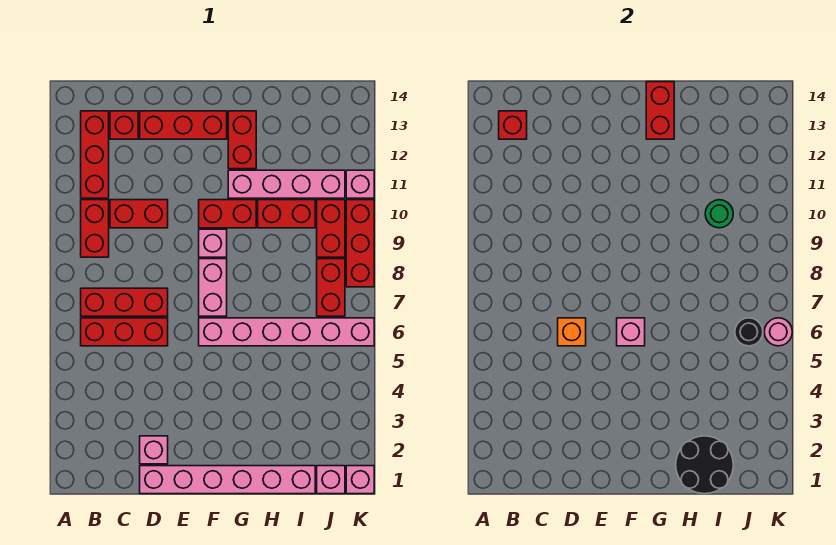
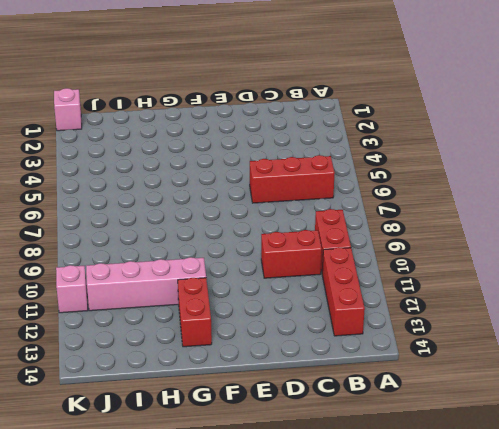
none -> red 1x3 brick [81,288,168,316]
none -> red 1x1 brick [110,111,138,139]
none -> pink 1x6 brick [140,466,315,494]
none -> pink 1x1 brick [140,436,168,464]

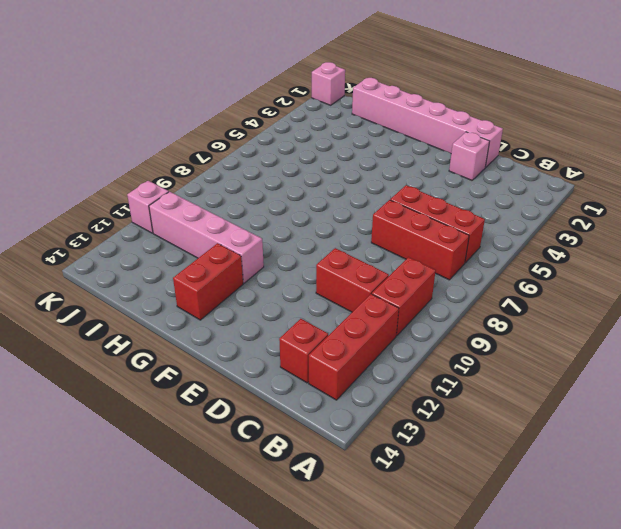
none -> red 1x3 brick [140,111,227,139]
none -> pink 1x6 brick [199,318,374,346]
none -> pink 1x2 brick [199,259,227,316]
none -> pink 1x1 brick [199,229,227,257]

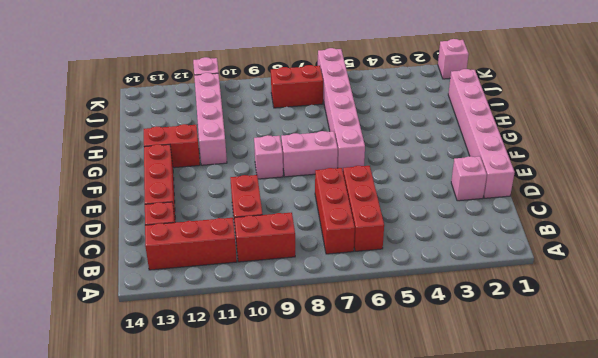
none -> red 1x2 brick [199,200,256,228]
none -> red 1x2 brick [258,200,315,228]
none -> pink 1x1 brick [317,466,345,494]
none -> red 1x2 brick [317,200,345,257]

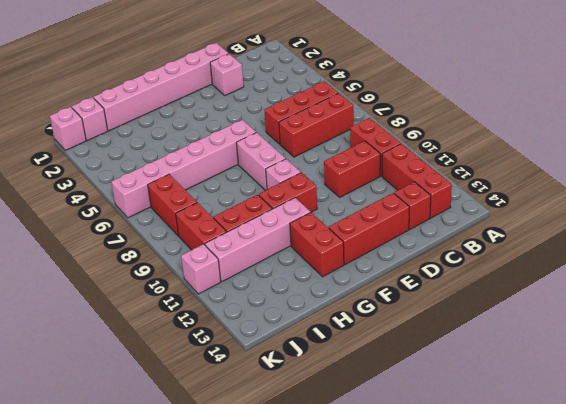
none -> red 1x3 brick [346,200,374,287]
none -> red 1x1 brick [499,111,527,139]
none -> orange 1x1 brick [558,318,586,346]
none -> pink 1x1 brick [617,318,645,346]

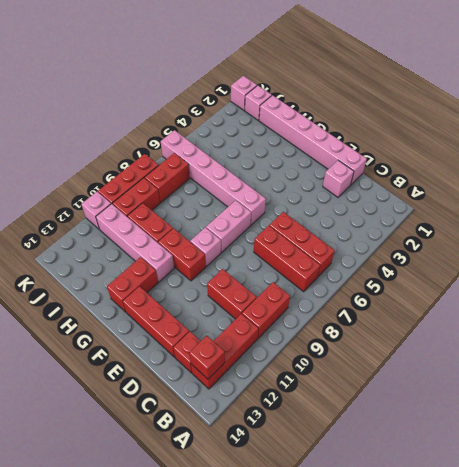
none -> orange 1x1 brick [558,318,586,346]
none -> pink 1x1 brick [617,318,645,346]
none -> red 1x2 brick [646,82,674,139]
none -> black 2x2 round brick [676,436,733,494]

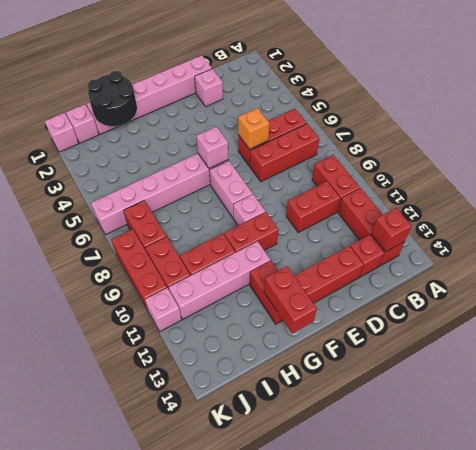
none -> green 1x1 round brick [705,200,733,228]
none -> black 1x1 round brick [735,318,763,346]
none -> pink 1x1 round brick [764,318,792,346]

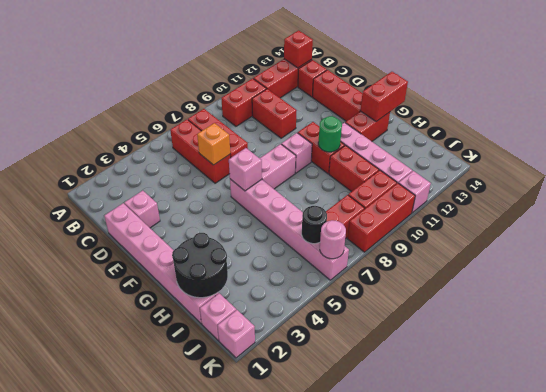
green 1x1 round brick [318,116,342,152] -> green 1x1 round brick moved to [705,200,733,228]

